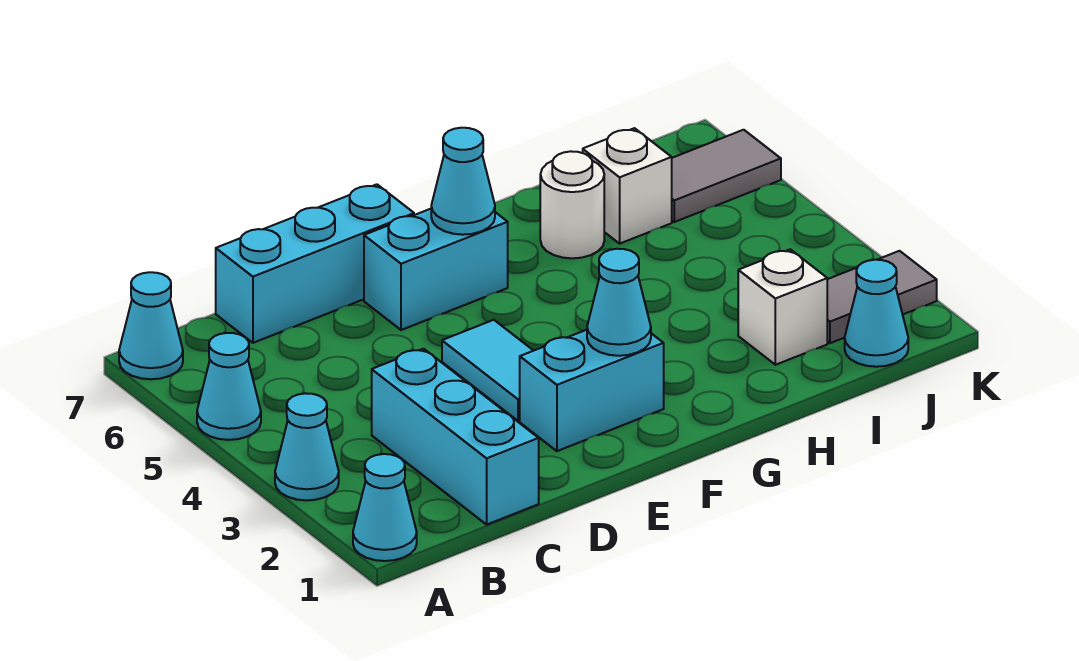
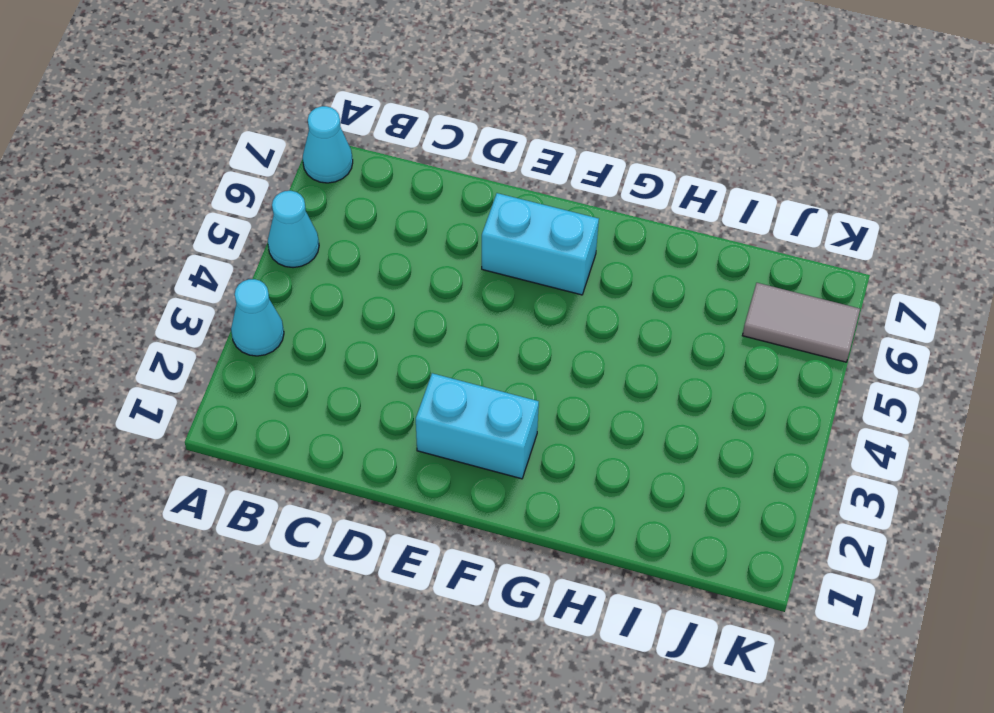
none -> cyan 1x1 cone [353,454,417,561]
none -> cyan 1x3 brick [372,349,539,524]
none -> cyan 1x3 brick [216,184,414,343]

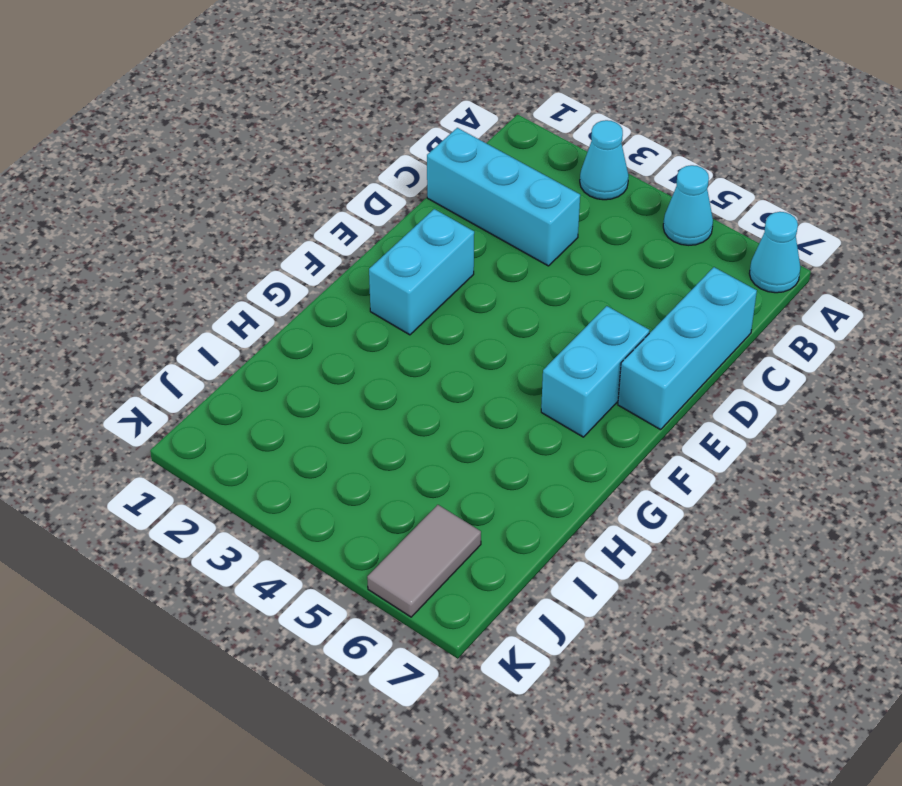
none -> cyan 1x1 cone [353,454,417,561]
none -> cyan 1x2 tile [442,320,533,421]
none -> white 1x1 round brick [540,151,604,258]

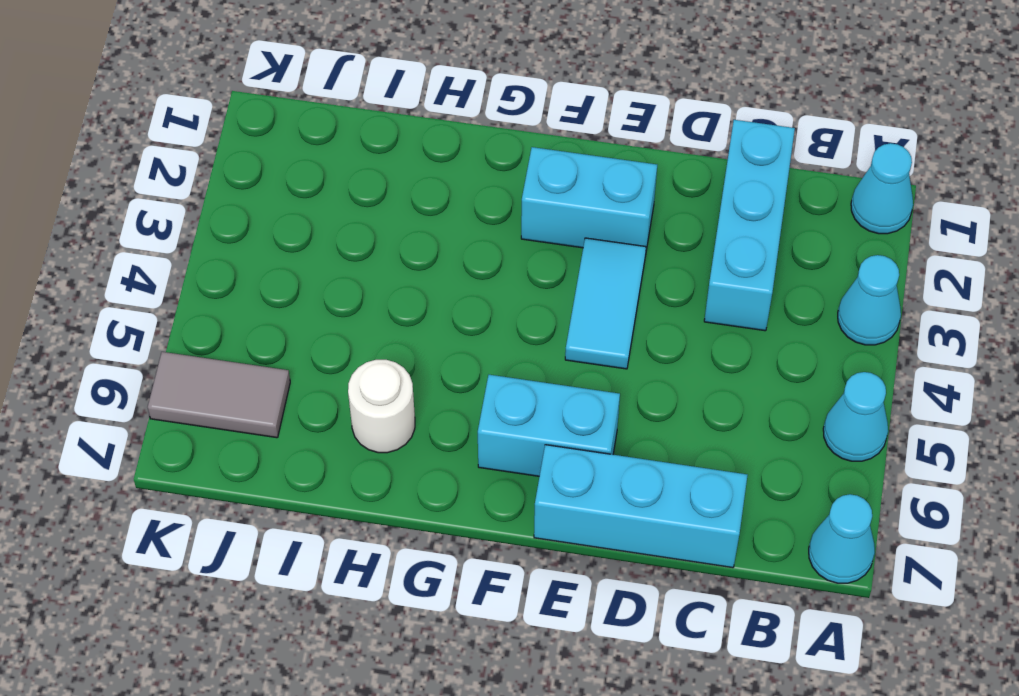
none -> white 1x1 brick [738,249,827,365]
none -> white 1x1 brick [583,128,672,243]
none -> cyan 1x1 cone [845,260,908,367]

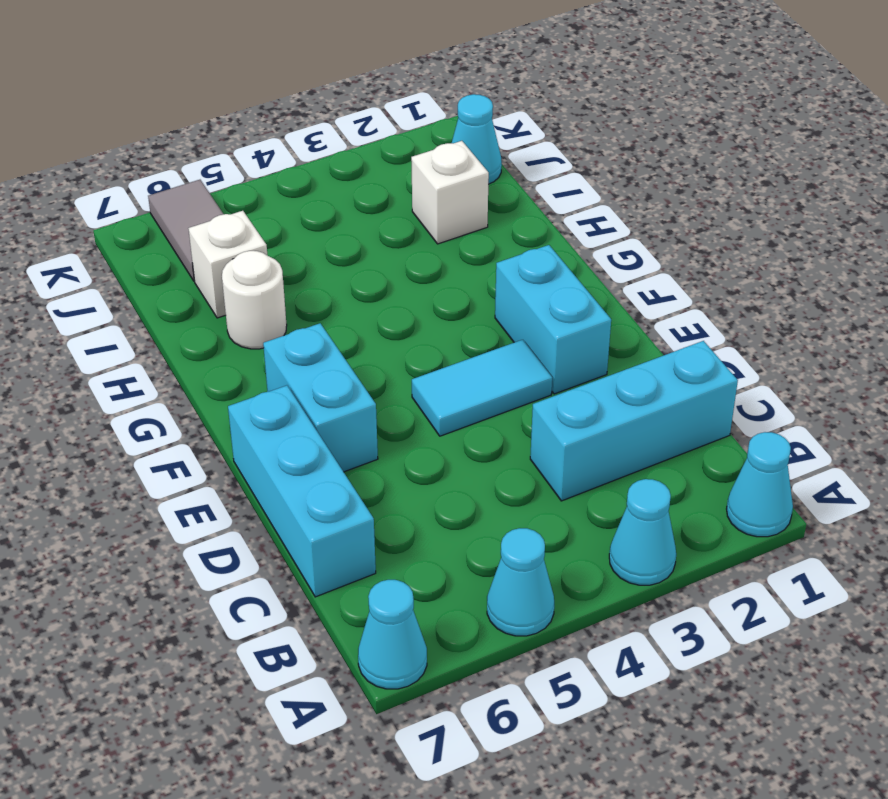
none -> grey 1x2 tile [827,251,937,343]
none -> cyan 1x1 cone [587,249,651,356]
none -> cyan 1x1 cone [431,128,495,235]

